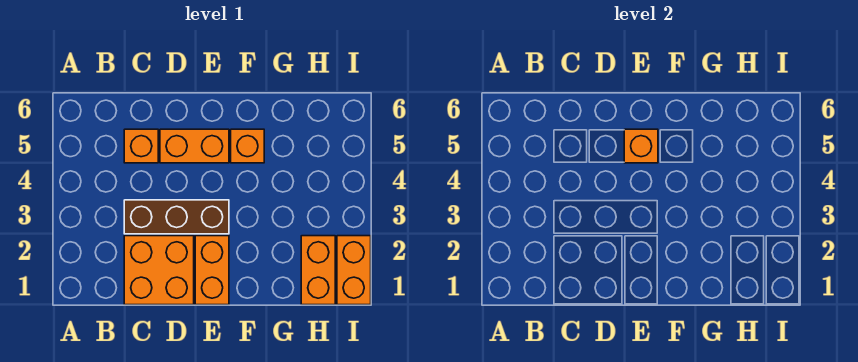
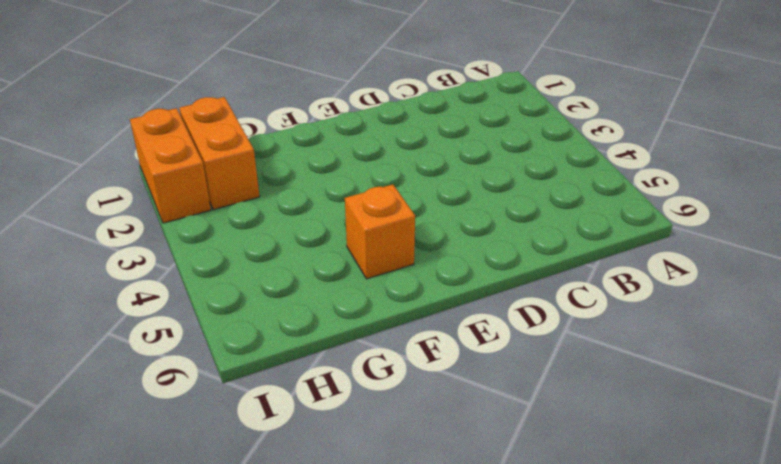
none -> orange 2x2 brick [124,236,194,305]
none -> brown 1x3 brick [124,200,229,234]

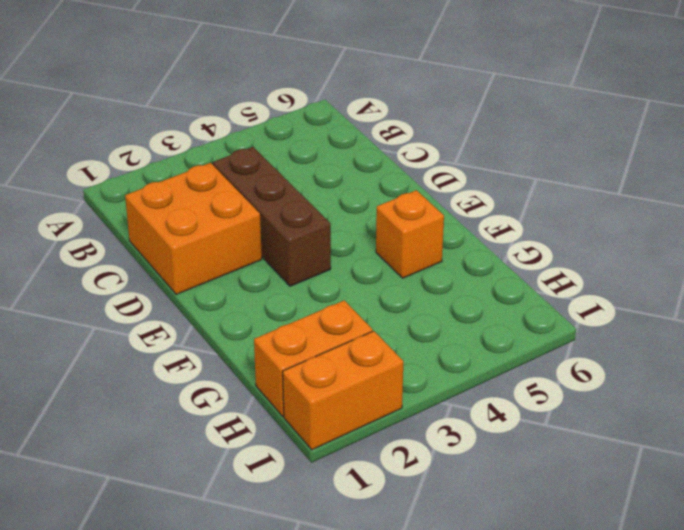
none -> orange 1x1 brick [124,129,158,163]
none -> orange 1x2 brick [160,129,229,163]

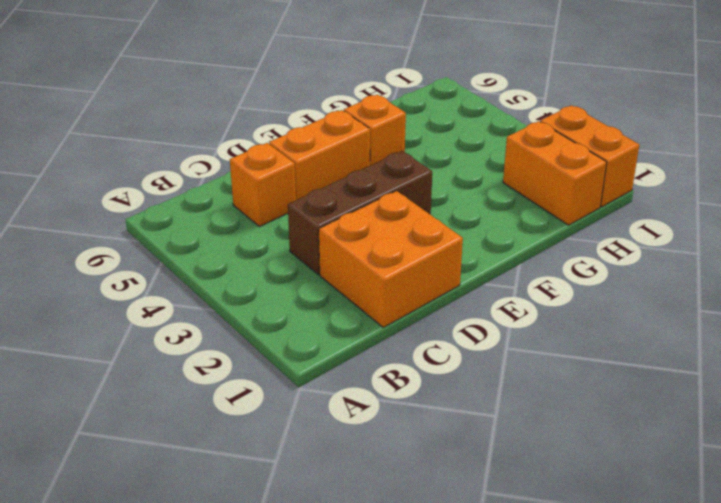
none -> orange 1x2 brick [195,236,229,305]
none -> orange 1x1 brick [624,129,658,163]

